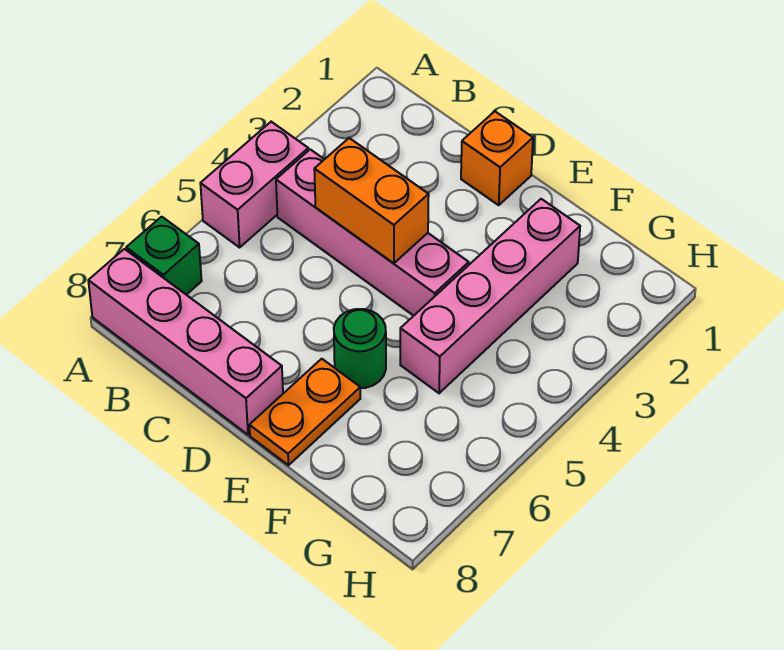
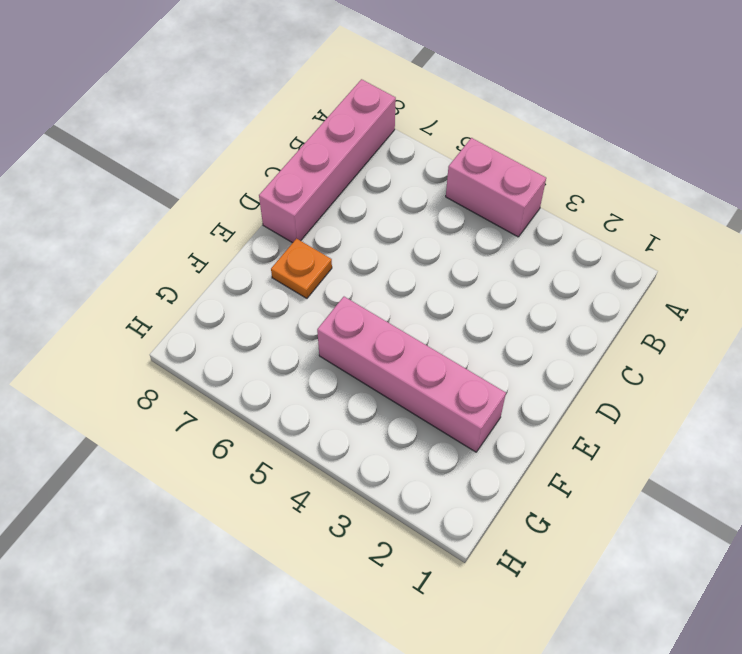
orange 1x1 plate [271,238,332,298] -> orange 1x2 plate [249,359,360,465]
none -> green 1x1 brick [126,217,202,295]
none -> pink 1x4 brick [276,149,469,316]

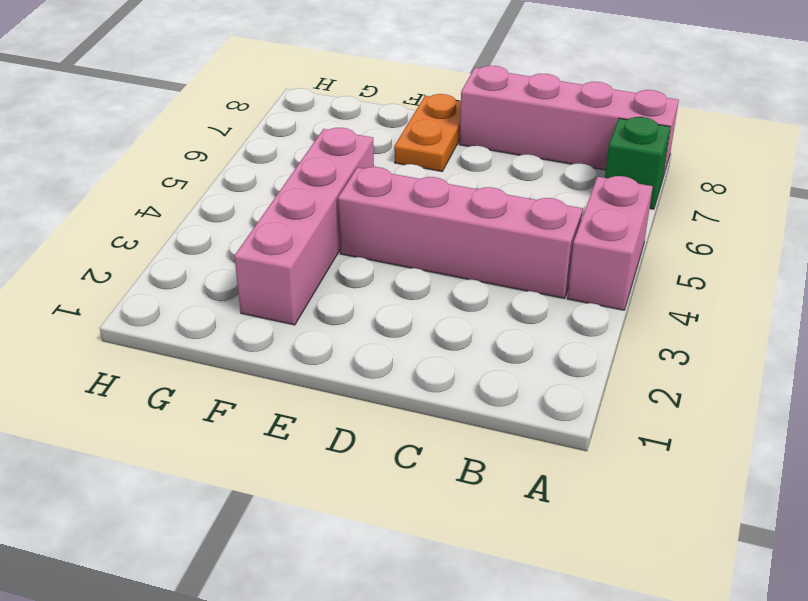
none -> orange 1x1 brick [461,111,533,205]
none -> green 1x1 round brick [334,309,386,388]

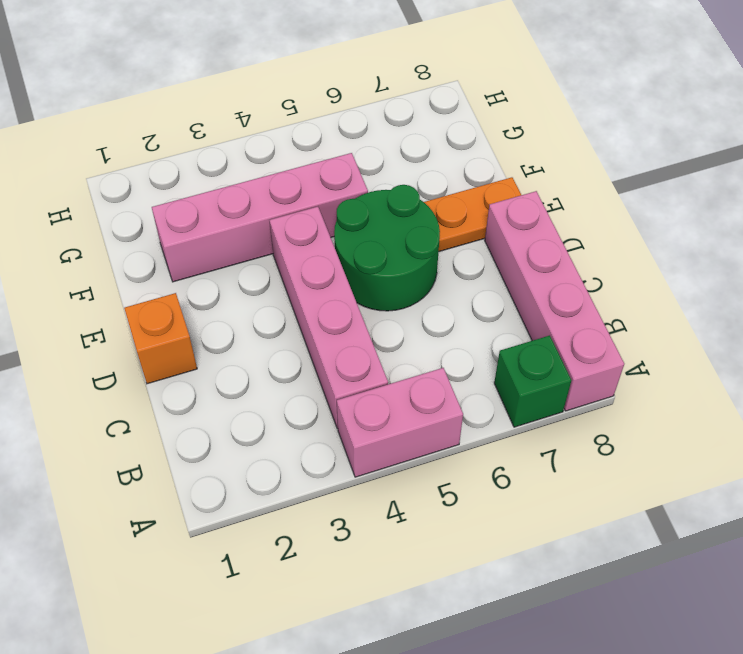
green 2x2 round brick [334,185,440,311] -> green 1x1 round brick [334,309,386,388]
none -> orange 1x2 brick [314,138,429,263]

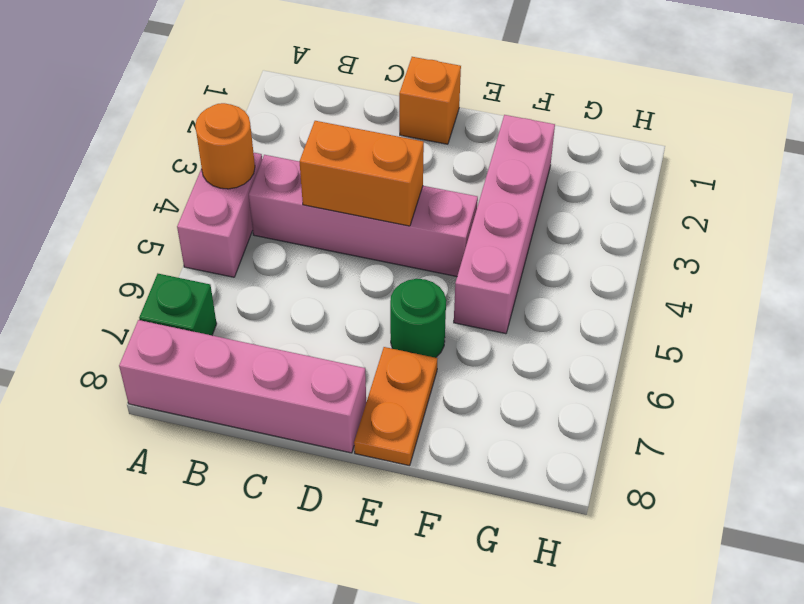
orange 1x1 round brick [195,103,255,189] -> none

